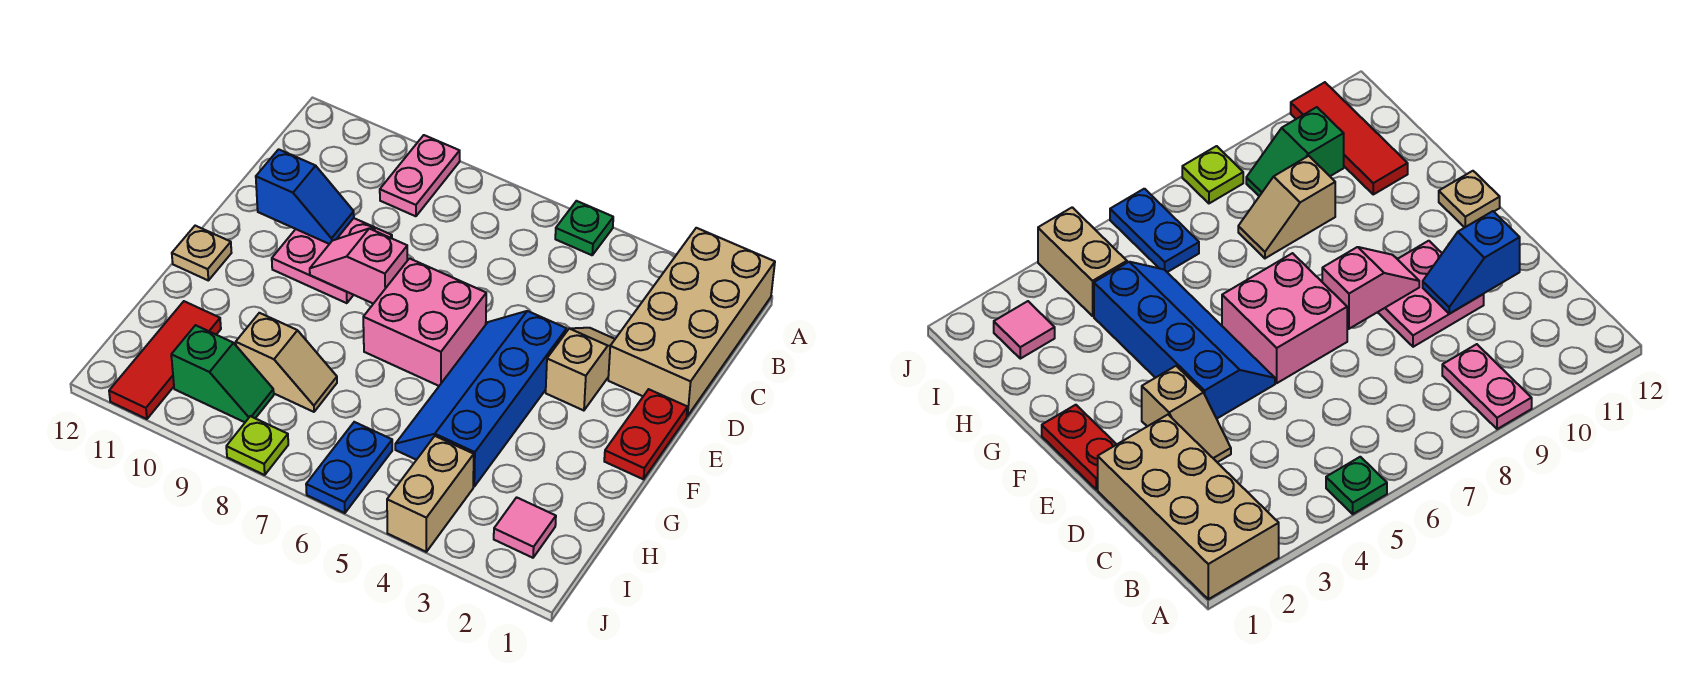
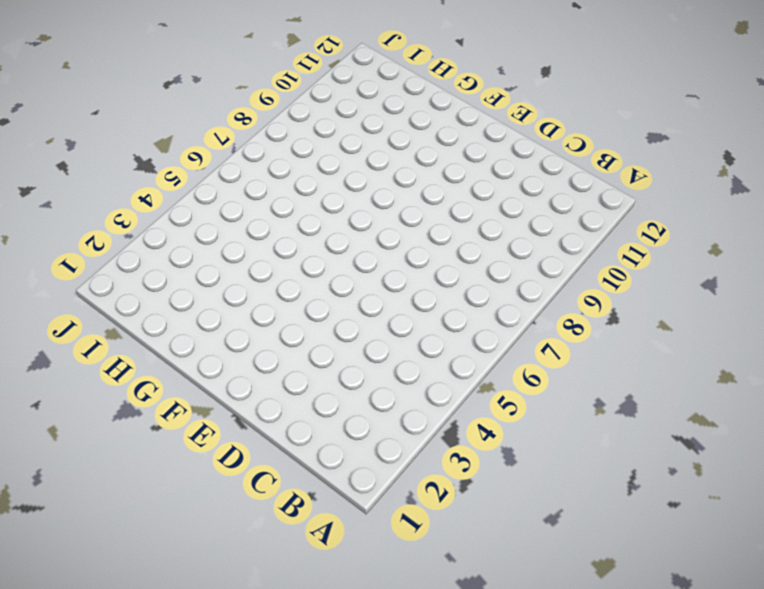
none -> tan 2x4 brick [608,228,775,416]
none -> green 1x1 plate [555,201,613,255]
none -> pink 1x2 plate [380,135,460,216]

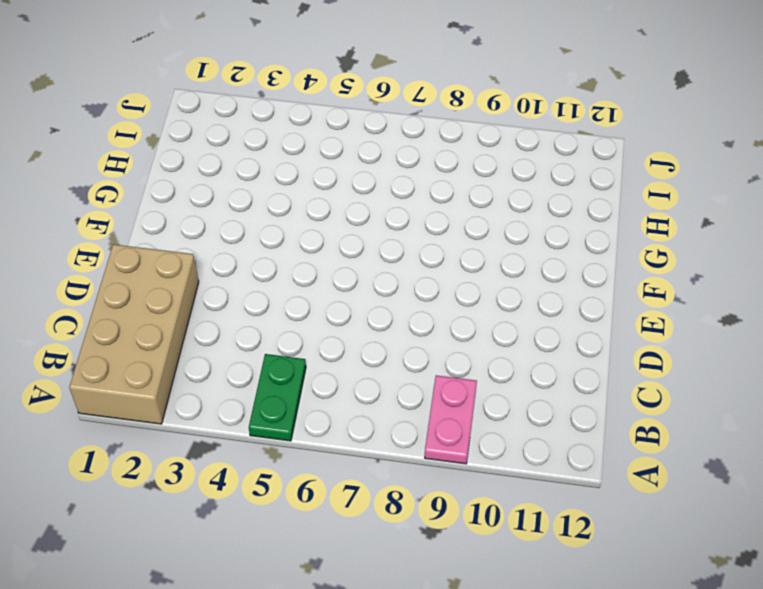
green 1x2 plate [249,354,306,441] -> green 1x1 plate [555,201,613,255]
none -> tan 1x2 slope [546,328,615,411]
none -> pink 2x2 plate [272,218,392,303]
none -> red 1x2 plate [604,389,687,479]

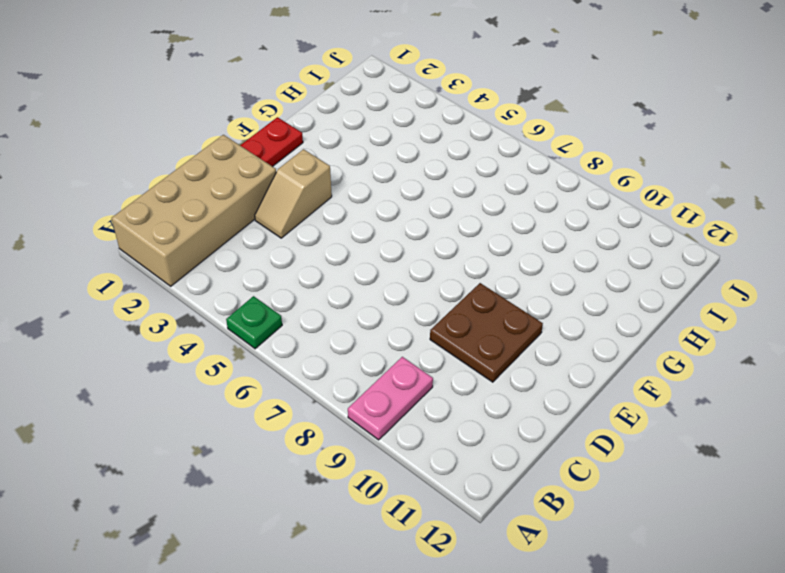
brown 2x2 plate [430,283,543,382] -> pink 2x2 plate [272,218,392,303]
none -> blue 2x4 slope [395,311,567,486]
none -> pink 2x2 brick [363,259,486,386]
none -> tan 1x1 plate [172,226,231,280]

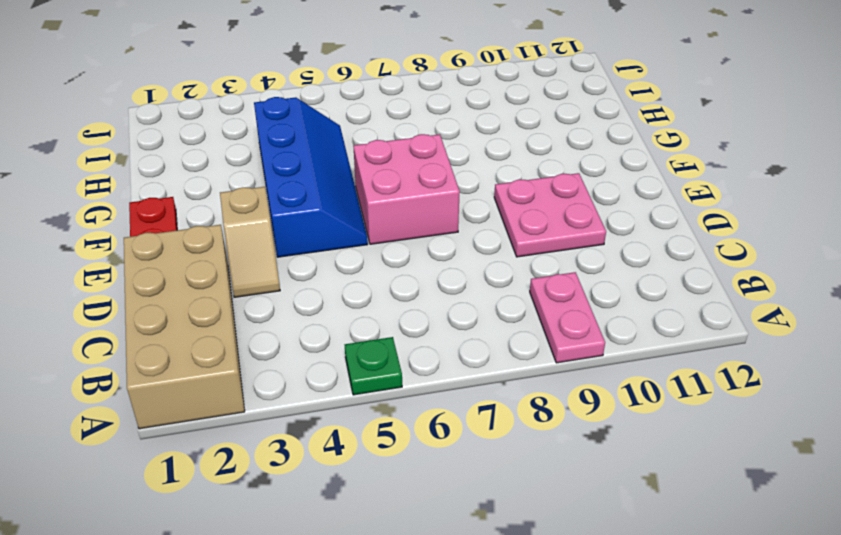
none -> tan 1x1 plate [172,226,231,280]
none -> tan 1x2 slope [236,313,337,412]
none -> red 1x3 tile [109,301,221,419]

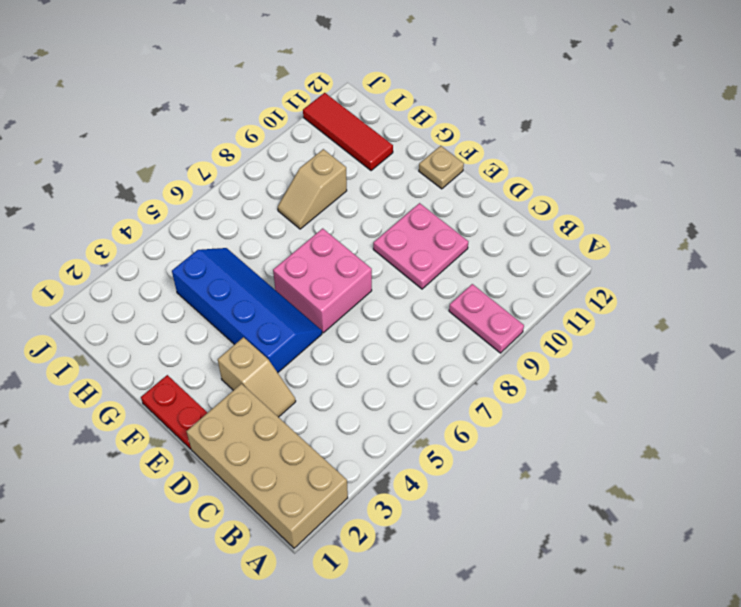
none -> green 1x1 plate [555,201,613,255]
none -> pink 1x1 tile [494,497,556,558]
none -> tan 1x2 brick [387,436,474,552]

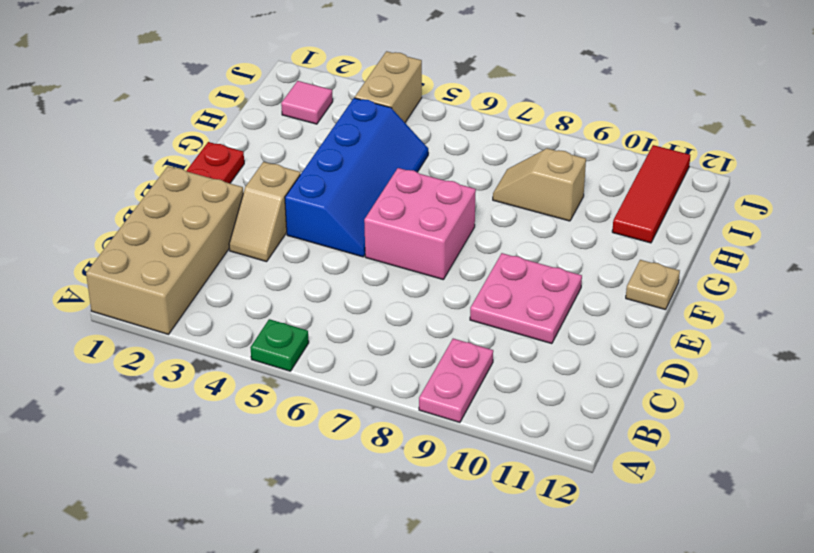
none -> blue 1x2 plate [306,422,392,513]
none -> green 1x2 slope [171,325,274,422]
none -> lime 1x1 plate [226,416,288,475]

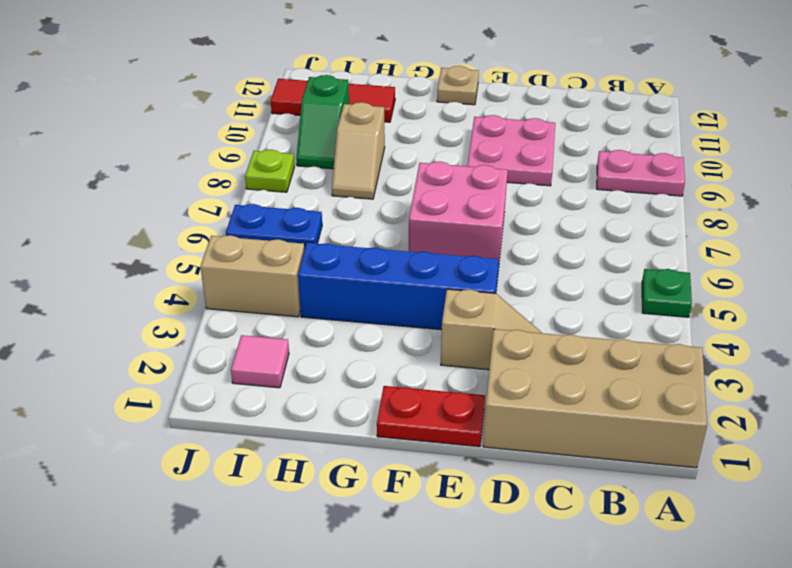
none -> blue 1x2 slope [256,149,354,244]
none -> pink 1x2 slope [310,229,407,304]

